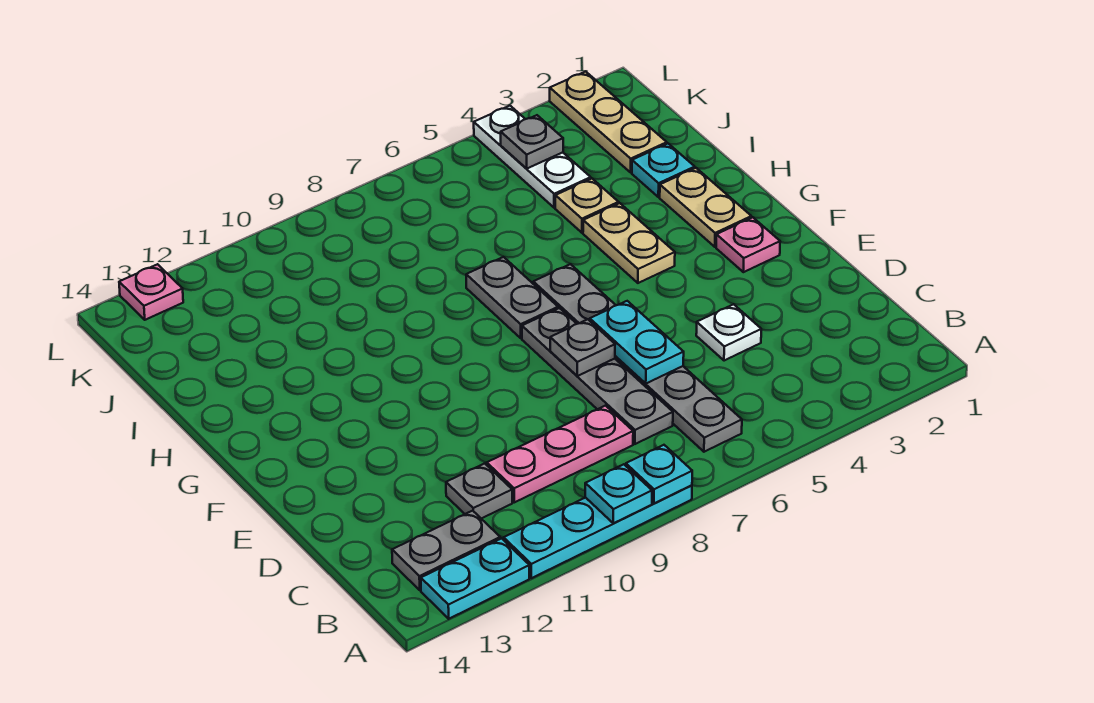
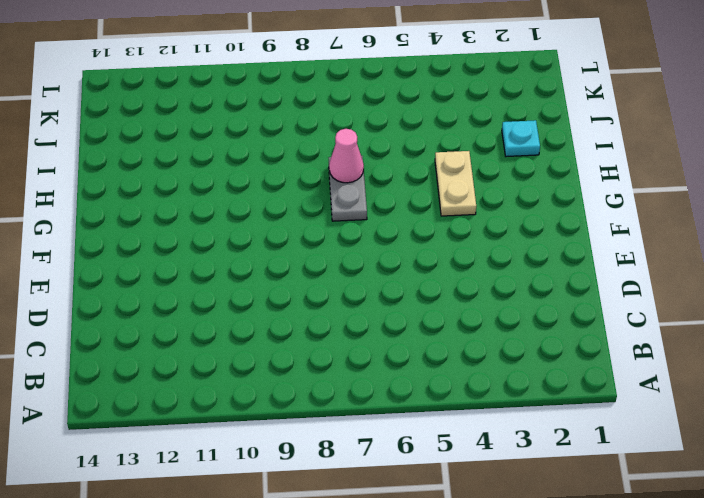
pink 1x1 cone [329,129,364,183] -> none
none -> cyan 1x4 plate [504,485,692,578]
none -> cyan 1x2 plate [421,538,529,619]
none -> grey 1x6 plate [533,264,742,452]

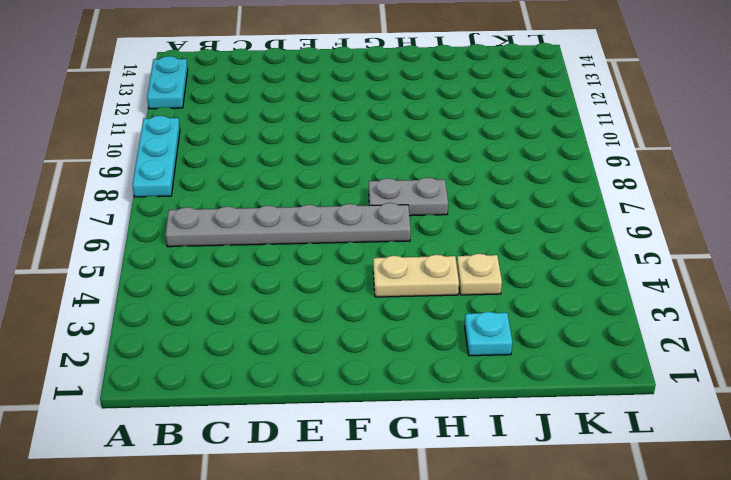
cyan 1x3 plate [132,116,180,197] -> cyan 1x4 plate [504,485,692,578]
none -> grey 1x2 plate [392,511,500,590]
none -> grey 1x4 plate [522,308,673,444]
none -> pink 1x3 plate [487,406,633,502]

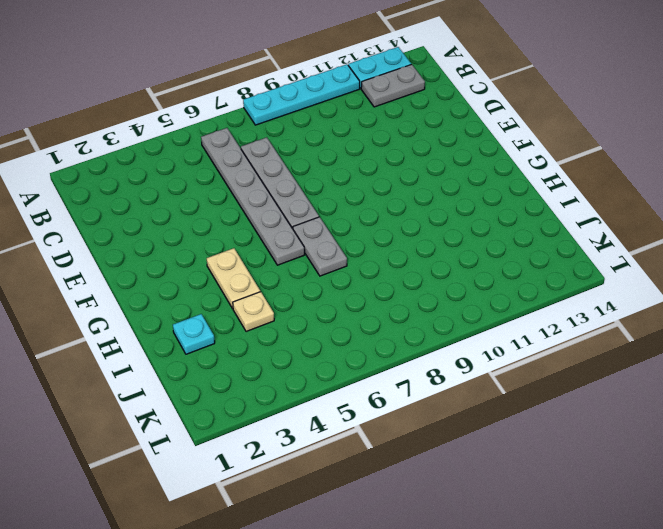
none -> pink 1x3 plate [487,406,633,502]
none -> grey 1x1 plate [446,464,512,519]
none -> white 1x1 plate [696,304,761,361]

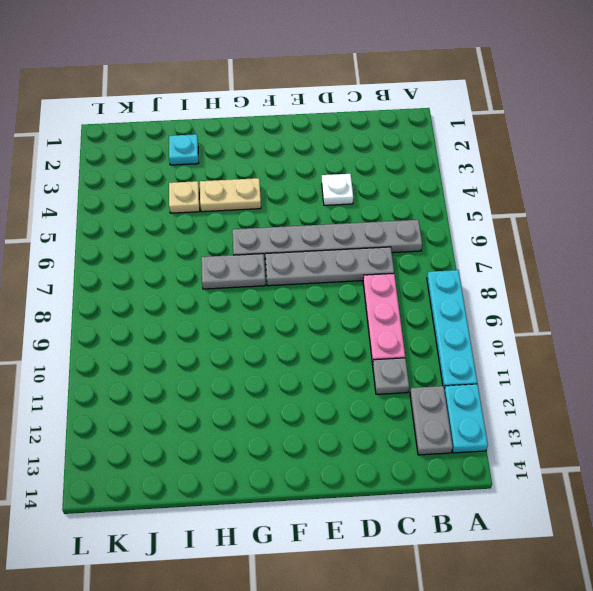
none -> pink 1x1 plate [716,217,780,272]
none -> tan 1x2 plate [660,168,751,247]
none -> tan 1x3 plate [550,72,667,172]

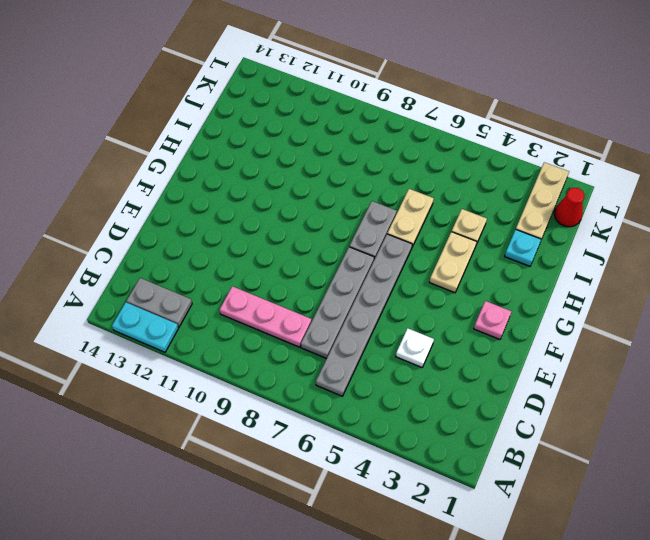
tan 1x2 plate [387,189,434,247] -> tan 1x2 plate moved to [660,168,751,247]
red 1x1 cone [554,188,584,227] -> none
none -> cyan 1x4 plate [504,485,692,578]
none -> grey 1x1 plate [446,464,512,519]
none -> white 1x3 plate [474,106,591,208]

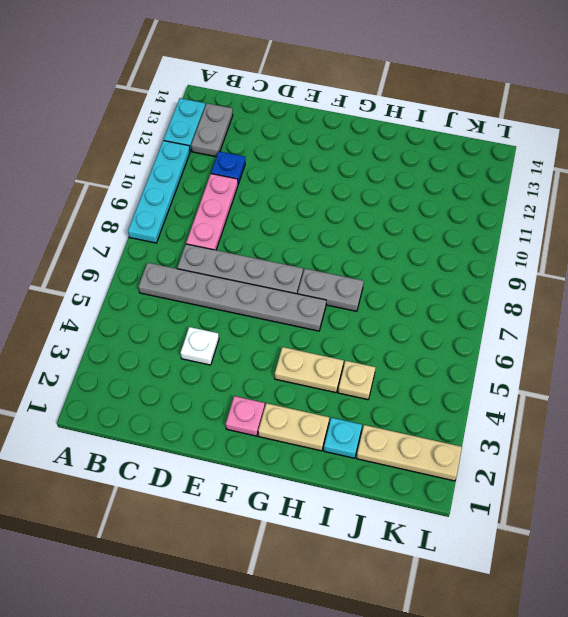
blue 1x1 plate [211,151,245,184] -> grey 1x1 plate [446,464,512,519]
none -> white 1x3 plate [474,106,591,208]
none -> pink 1x1 plate [119,264,183,320]
none -> cyan 1x1 plate [626,445,692,504]

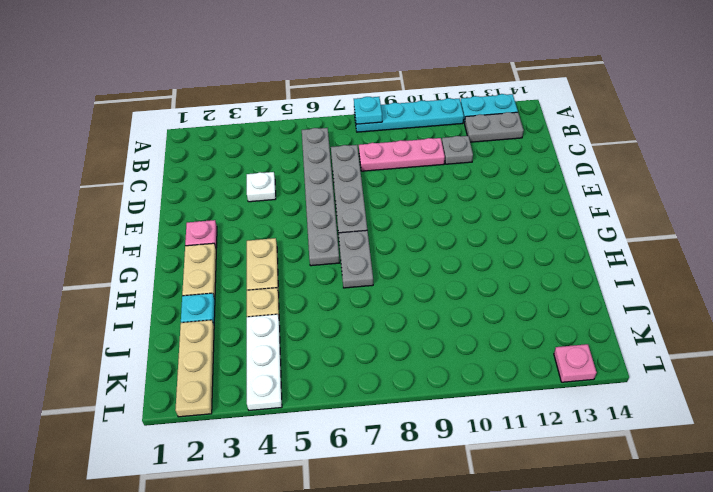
none -> cyan 1x1 plate [585,464,652,523]
none -> cyan 1x2 plate [590,301,684,384]
none -> grey 1x1 plate [550,319,615,376]

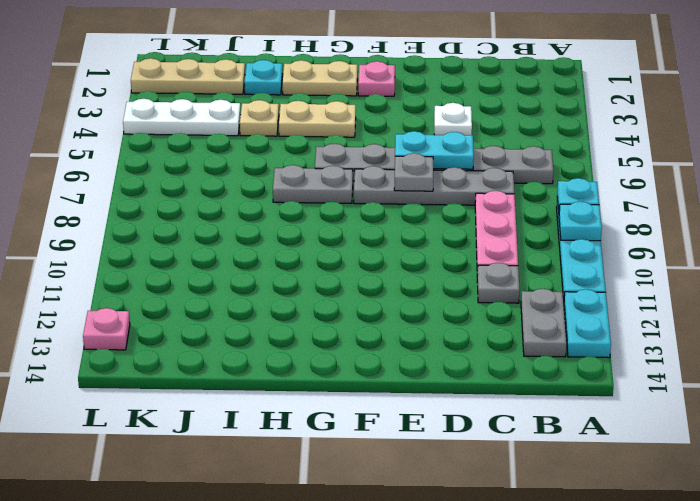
none -> grey 1x1 plate [501,115,563,169]

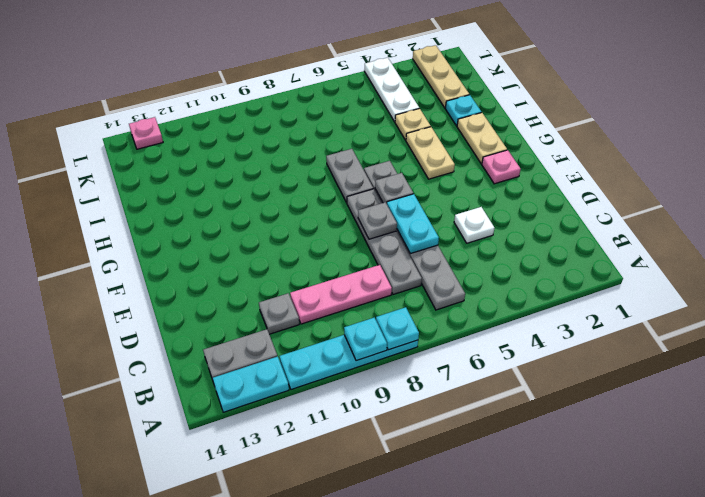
grey 1x1 plate [375,173,413,204] -> grey 1x1 plate moved to [501,115,563,169]

